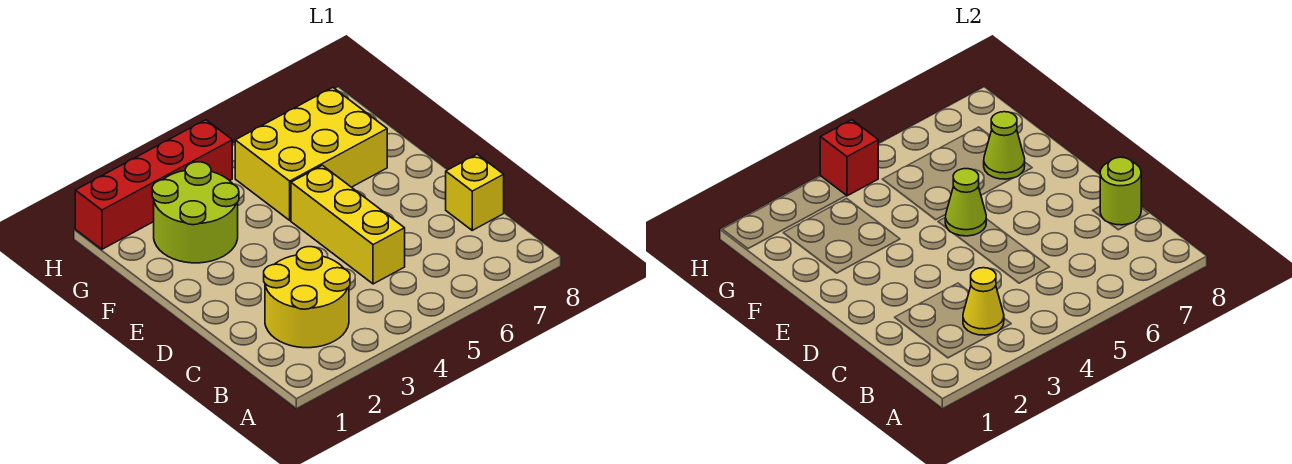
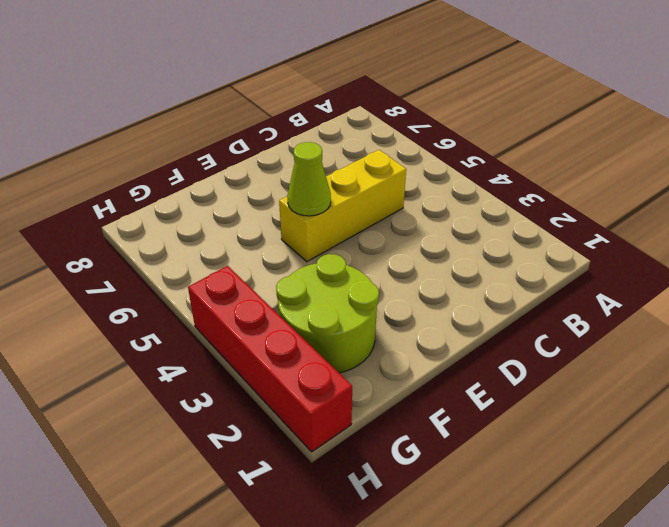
none -> yellow 2x2 round brick [264,247,350,348]
none -> yellow 1x1 brick [446,154,504,230]

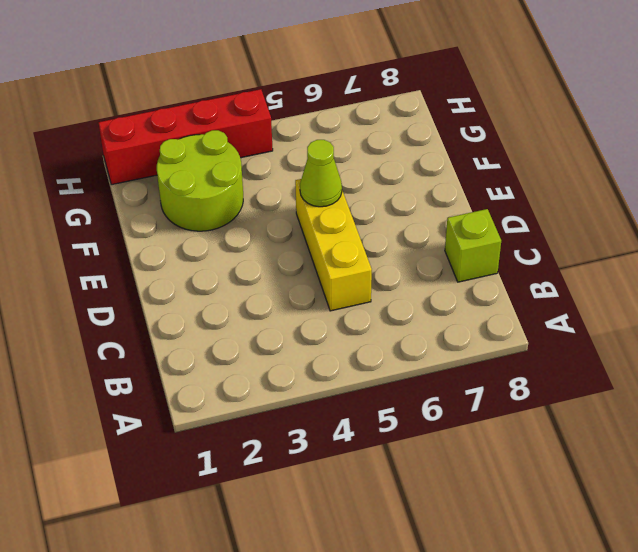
lime 1x1 brick [445,209,501,282] -> yellow 1x1 brick [446,154,504,230]
none -> yellow 2x2 round brick [264,247,350,348]
none -> yellow 2x3 brick [235,87,387,220]

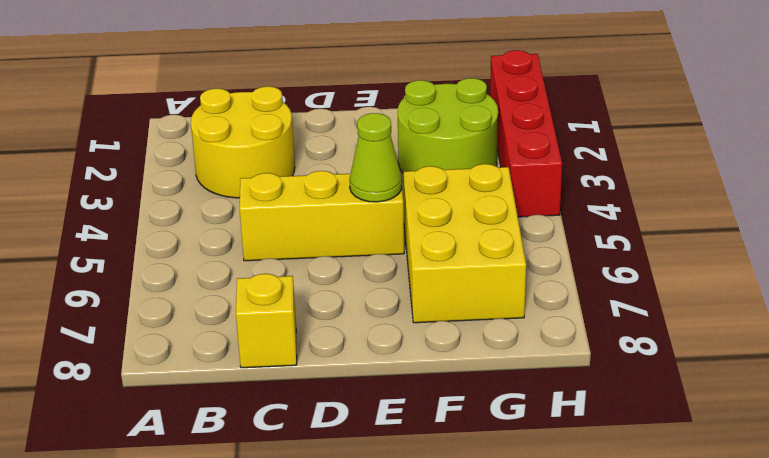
none -> yellow 1x1 cone [963,268,1004,335]
none -> lime 1x1 round brick [1100,157,1141,225]

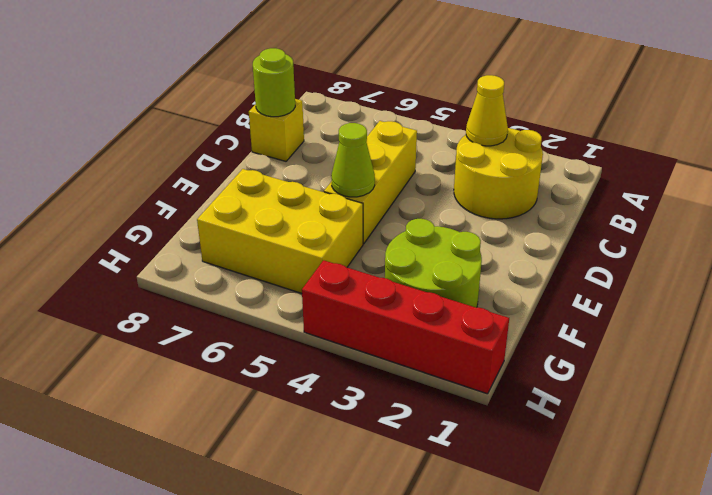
none -> lime 1x1 cone [984,112,1025,179]
none -> red 1x1 brick [820,120,878,196]

